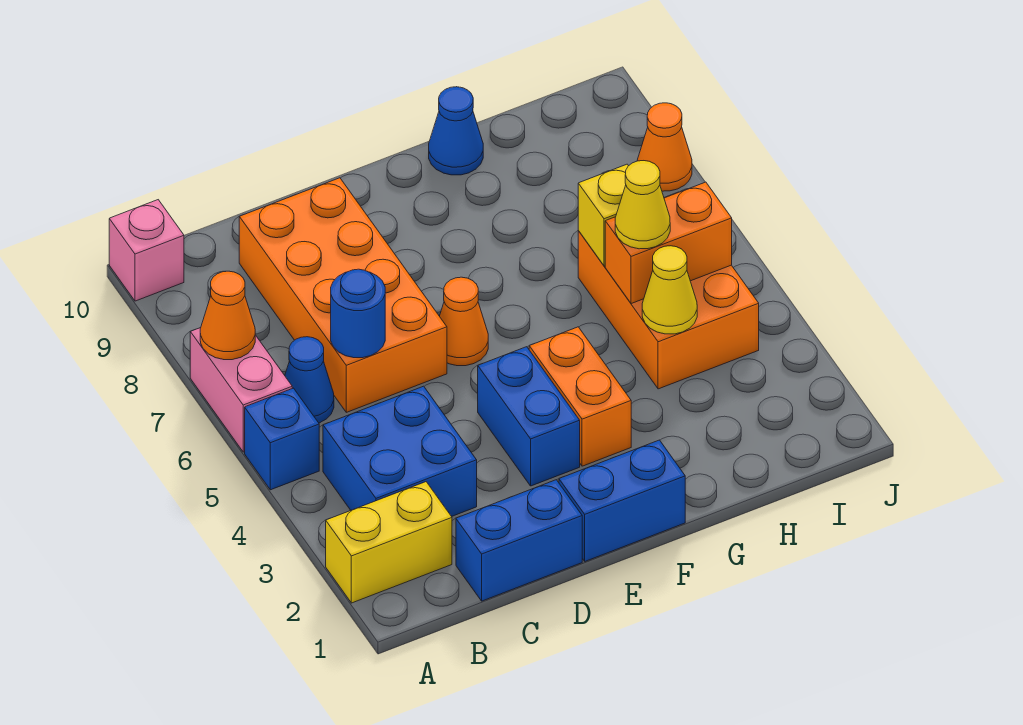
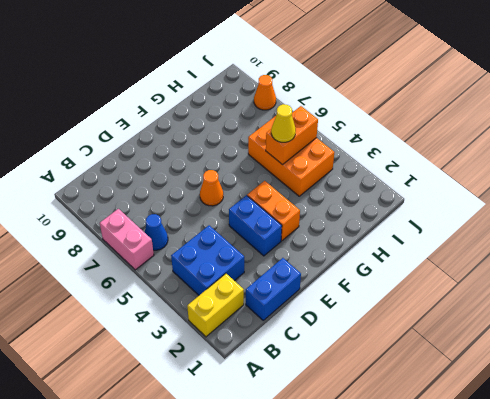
none -> blue 1x1 brick [245,388,319,490]
none -> pink 1x1 brick [109,200,184,301]
none -> orange 2x4 brick [239,178,447,412]

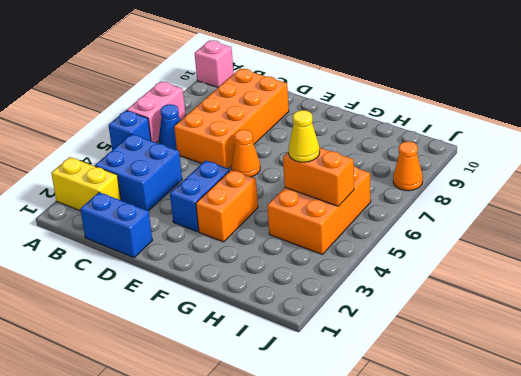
none -> blue 1x2 brick [559,440,685,561]
none -> blue 1x1 cone [429,87,483,175]
none -> orange 1x1 cone [200,271,255,360]

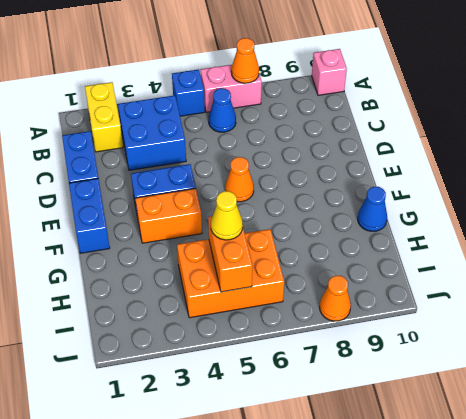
none -> orange 2x4 brick [239,178,447,412]
none -> blue 1x1 round brick [331,269,385,358]
none -> yellow 1x1 cone [642,246,697,334]

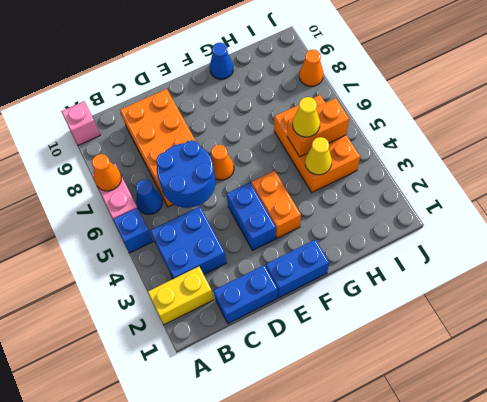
blue 2x2 round brick [156,140,215,208] -> blue 1x1 round brick [331,269,385,358]
none -> yellow 1x1 brick [578,164,628,266]

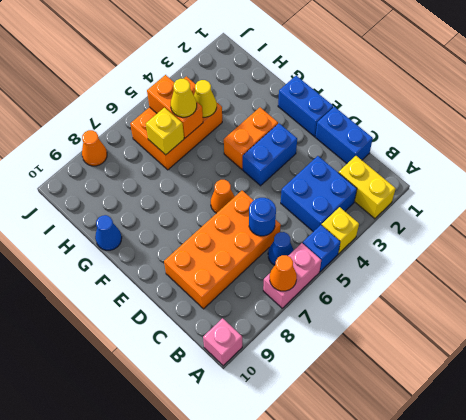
yellow 1x1 brick [322,207,359,254] -> none

